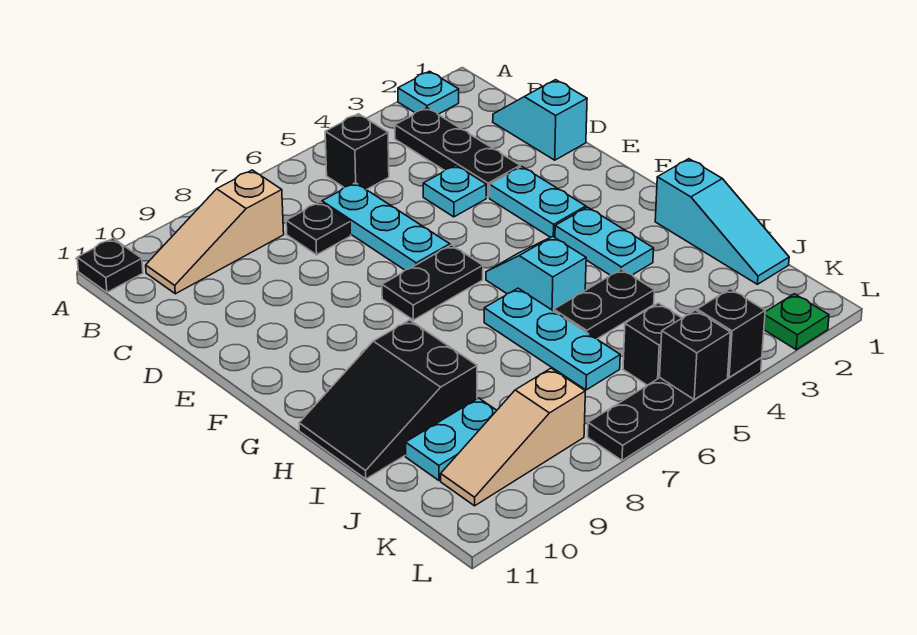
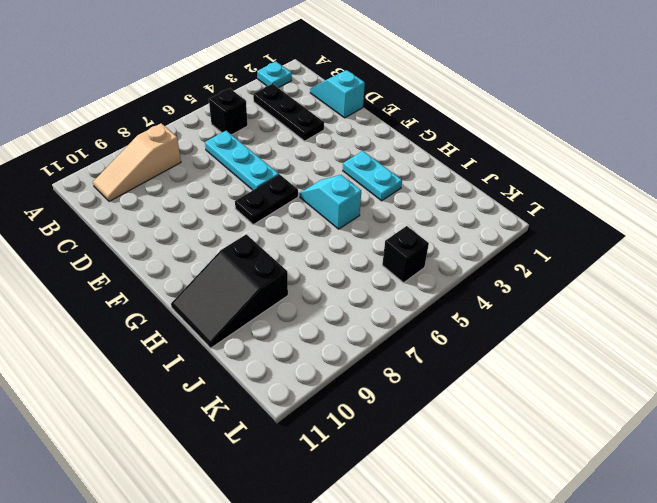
none -> black 1x1 plate [77,238,143,292]
none -> black 1x1 plate [286,202,351,255]
none -> cyan 1x1 plate [423,165,486,217]

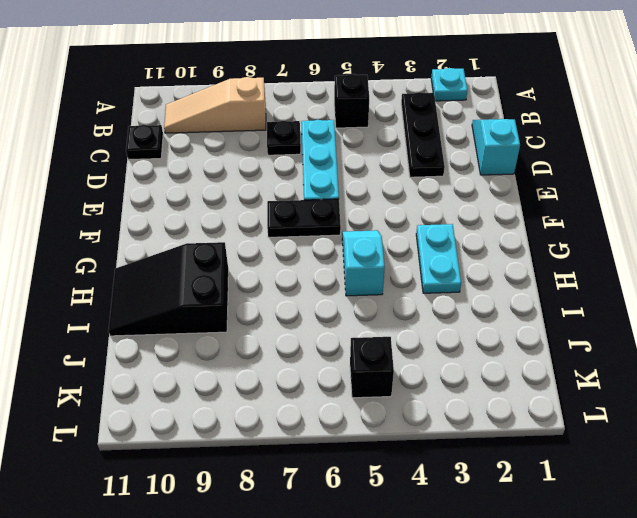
black 1x1 plate [126,125,163,160] -> black 1x1 plate moved to [77,238,143,292]
none -> cyan 1x1 plate [423,165,486,217]
none -> cyan 1x2 plate [490,166,586,237]
none -> cyan 1x3 slope [655,159,789,284]

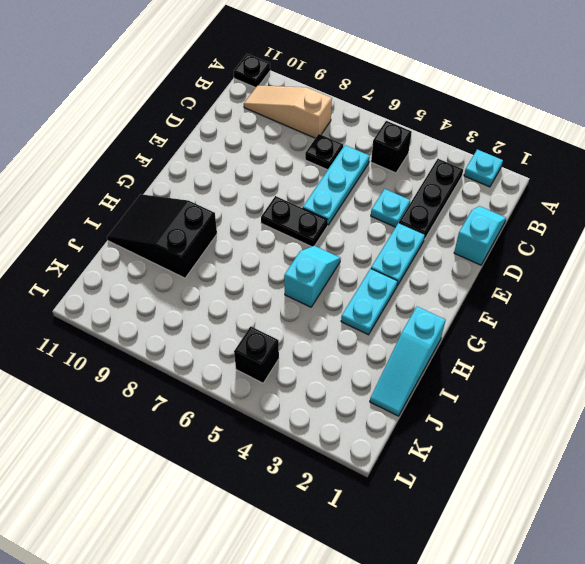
none -> cyan 1x3 plate [484,288,620,390]
none -> black 1x2 plate [554,269,654,339]
none -> cyan 1x2 plate [406,398,497,481]

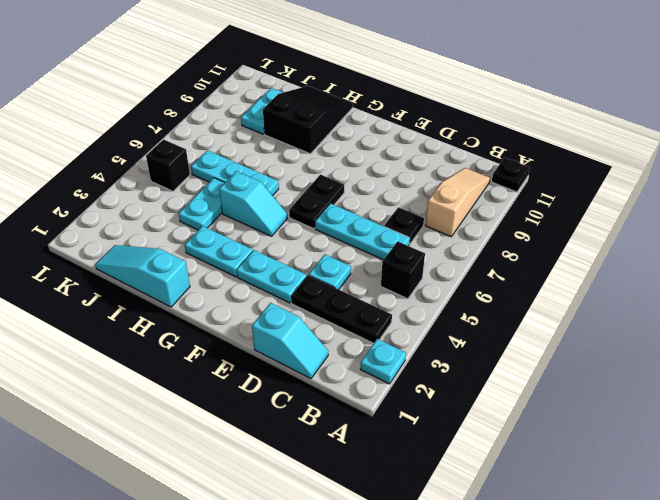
cyan 1x2 plate [179,178,225,230] -> black 1x2 plate [554,269,654,339]
none -> tan 1x3 slope [441,368,585,506]
none -> green 1x1 plate [764,294,829,350]
none -> black 1x4 plate [588,357,762,460]

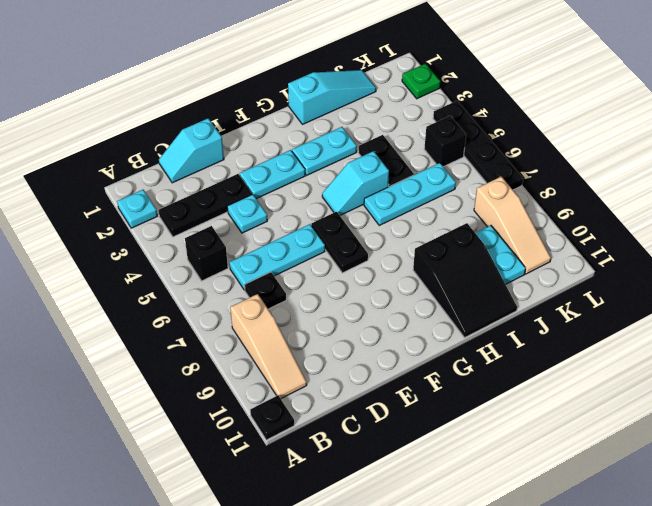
none -> black 1x1 brick [697,289,765,377]
none -> black 1x1 brick [660,310,730,399]

